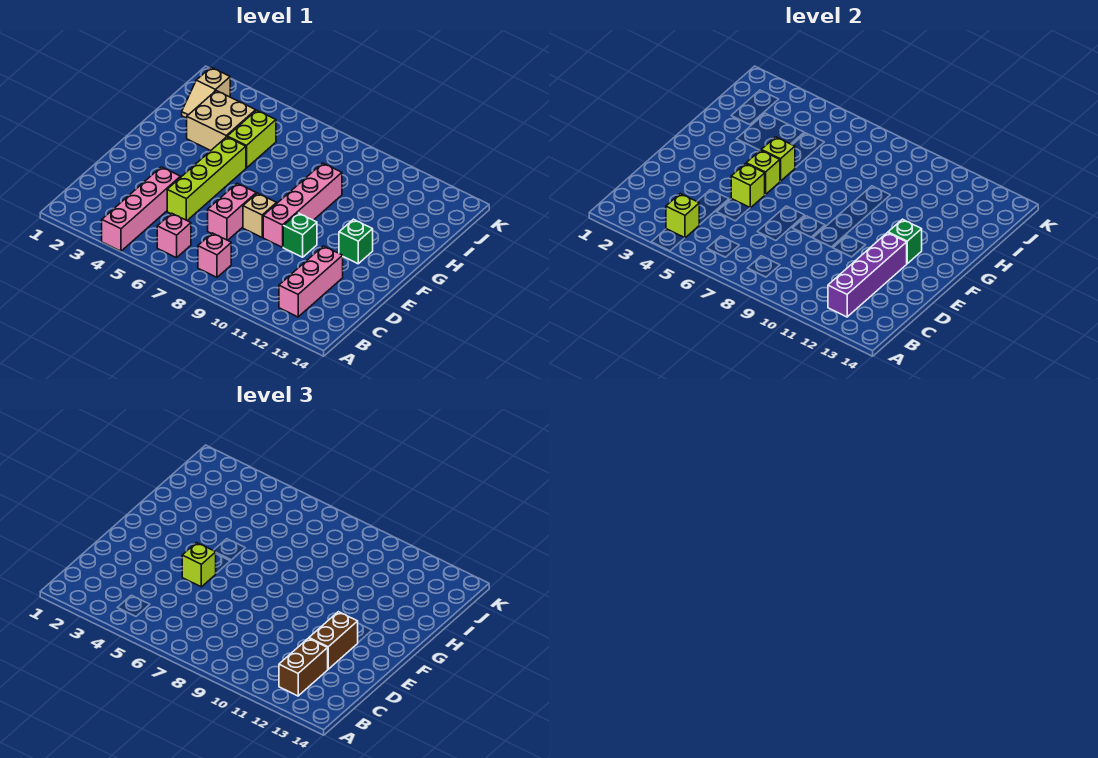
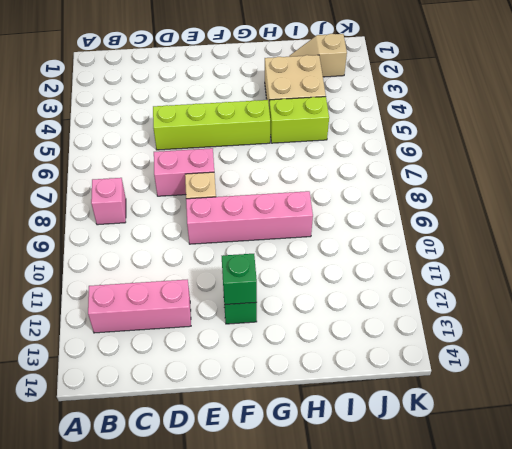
none -> pink 1x4 brick [102,167,181,251]
none -> pink 1x1 brick [157,213,191,258]
none -> green 1x1 brick [283,213,317,257]

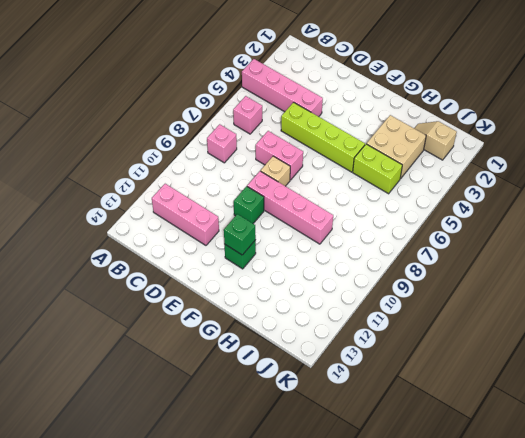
none -> lime 1x1 brick [666,194,699,238]
none -> purple 1x4 brick [828,233,907,317]
none -> lime 1x1 brick [731,164,765,208]

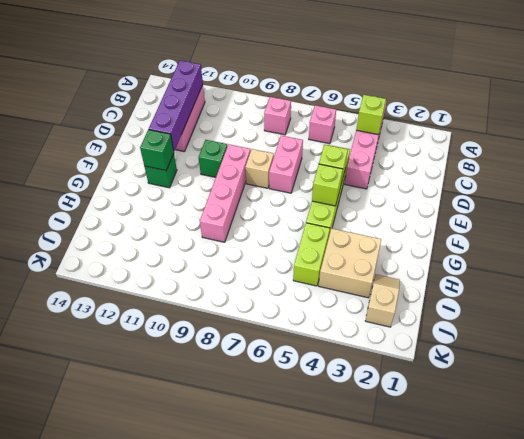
none -> lime 1x1 brick [761,137,795,181]
none -> brown 1x2 brick [279,638,328,696]
none -> brown 1x2 brick [309,612,358,669]

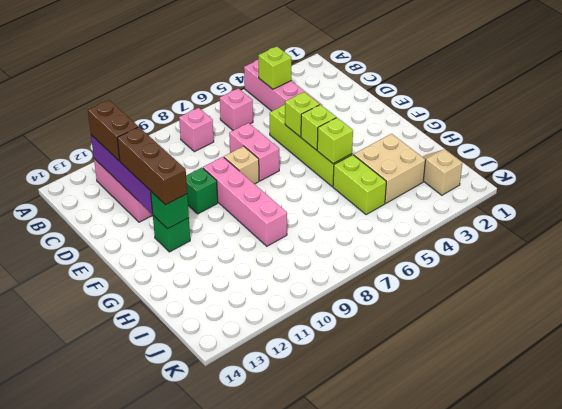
brown 1x3 brick [117,127,187,205] -> brown 1x2 brick [309,612,358,669]
none -> lime 1x1 brick [182,543,216,587]

